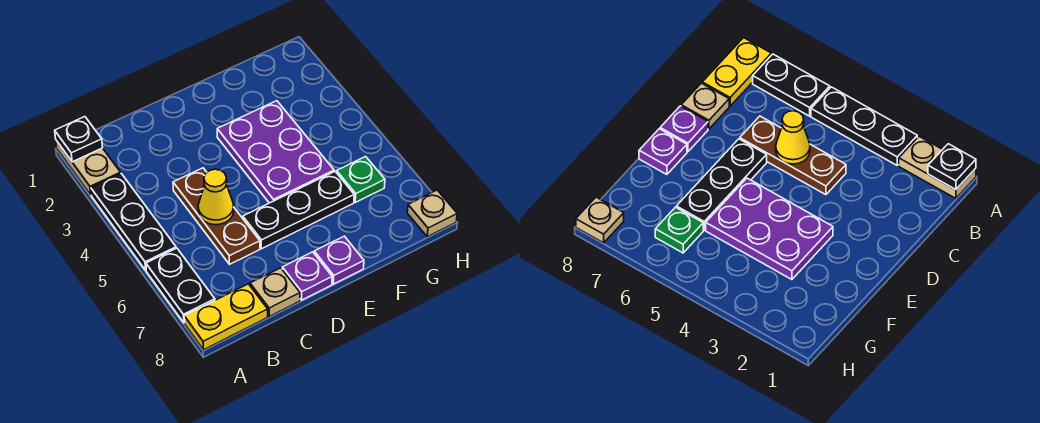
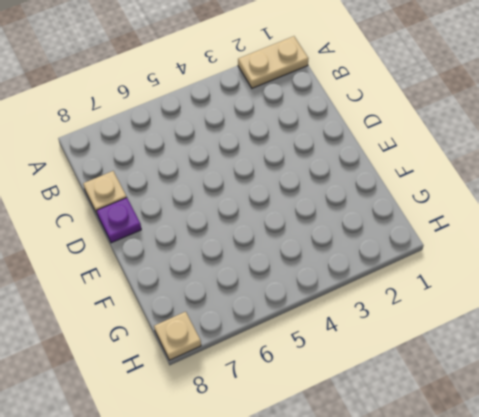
none -> black 1x3 plate [91,174,176,270]
none -> black 1x2 plate [146,248,215,323]
none -> yellow 1x2 plate [184,284,268,350]

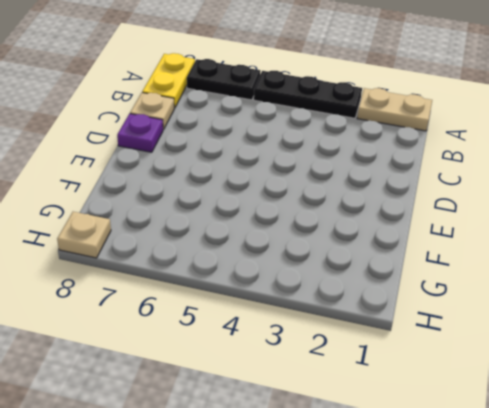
none -> brown 1x3 plate [173,168,260,264]
none -> black 1x3 plate [243,172,354,249]
none -> purple 2x3 plate [217,101,334,203]

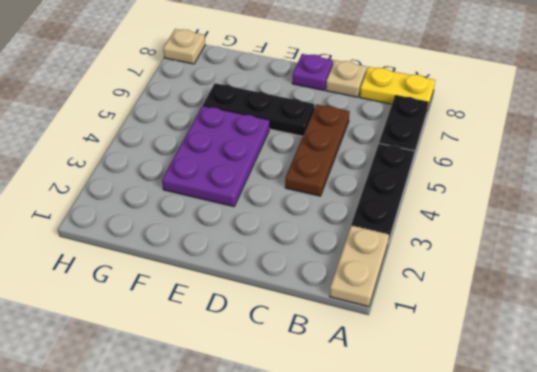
none -> purple 1x1 plate [314,236,364,284]
none -> green 1x1 plate [337,157,385,202]
none -> black 1x1 plate [55,117,103,162]

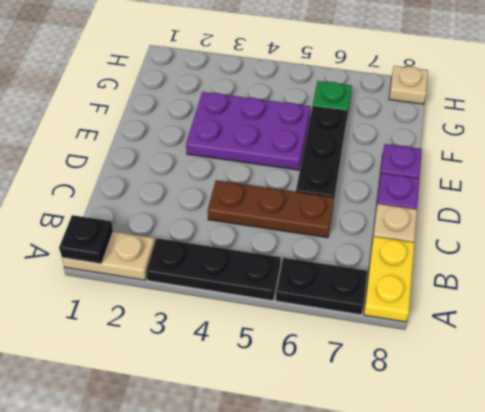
none -> yellow 1x1 cone [198,169,234,225]

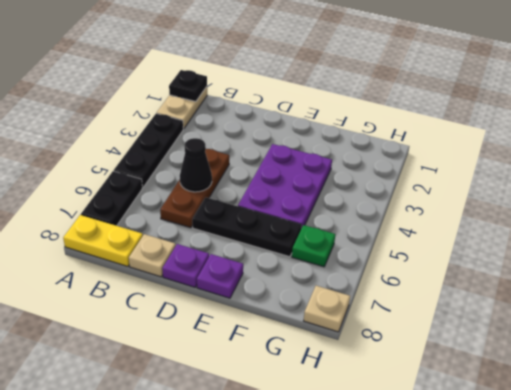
black 1x1 cone [180,138,212,192] -> yellow 1x1 cone [198,169,234,225]

